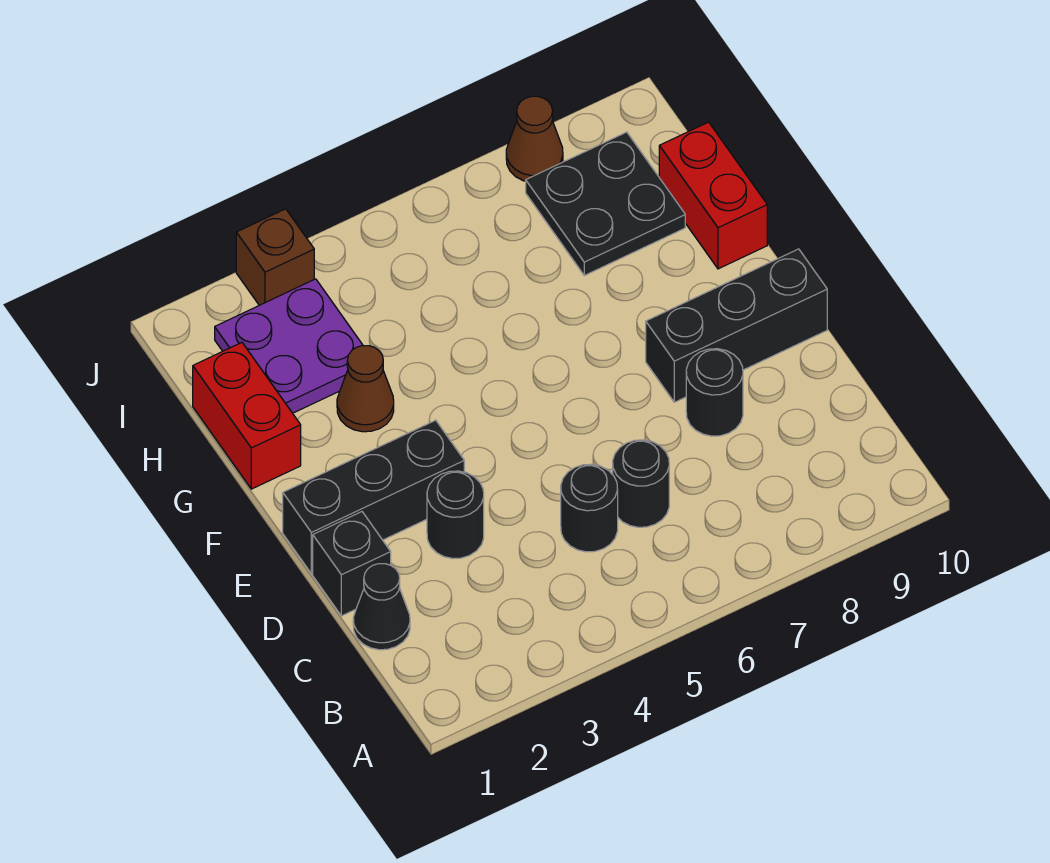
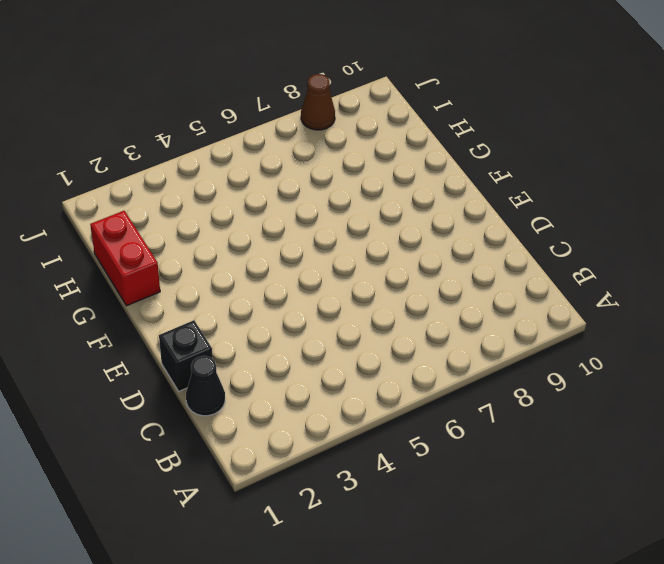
none -> black 1x1 round brick [561,464,618,552]
none -> black 1x1 round brick [613,440,669,527]
none -> black 1x1 round brick [427,471,484,559]

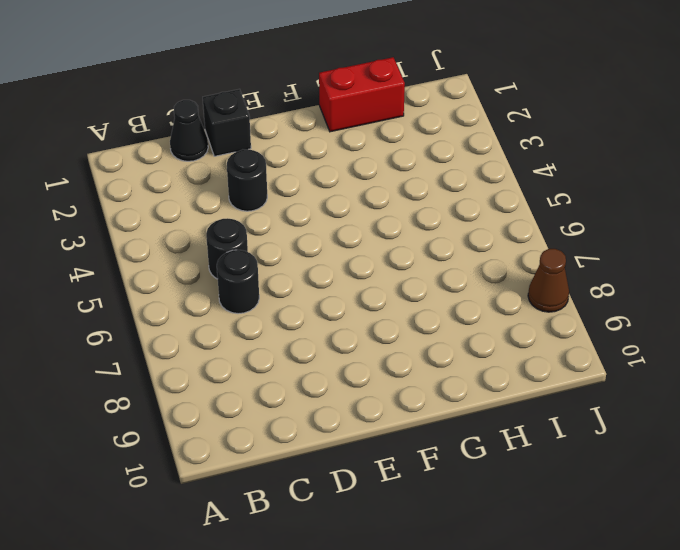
none -> black 1x1 round brick [686,349,743,436]
none -> black 1x3 brick [283,420,464,574]
none -> black 1x3 brick [646,249,827,402]

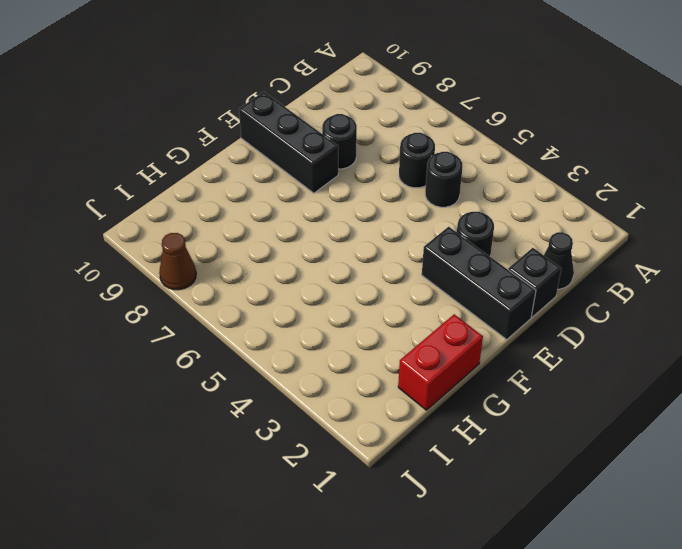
none -> brown 1x1 cone [337,346,394,432]
none -> red 1x2 brick [659,122,767,269]
none -> purple 2x2 plate [215,279,363,413]

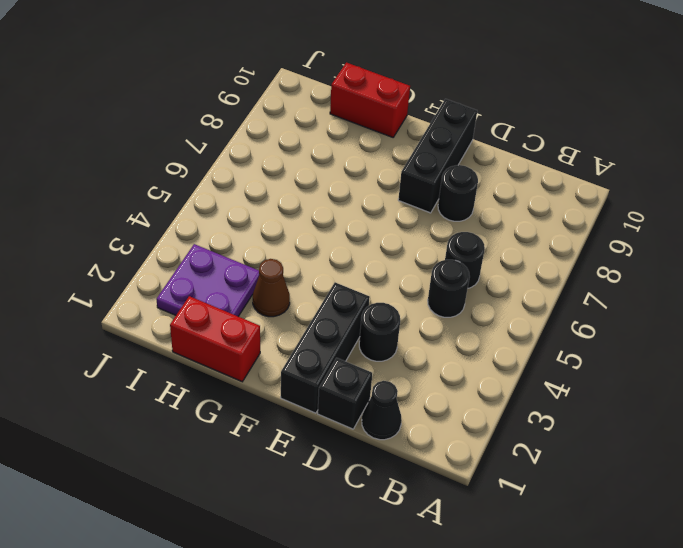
none -> black 2x2 plate [526,132,685,275]
none -> brown 1x1 brick [236,209,314,305]
none -> brown 1x1 cone [506,96,563,181]

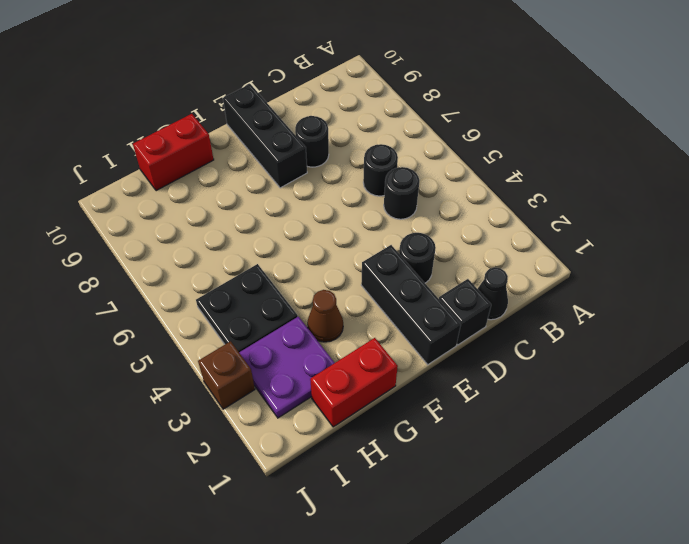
black 2x2 plate [196,264,298,352] -> black 2x2 plate moved to [526,132,685,275]
none -> brown 1x1 cone [506,96,563,181]

